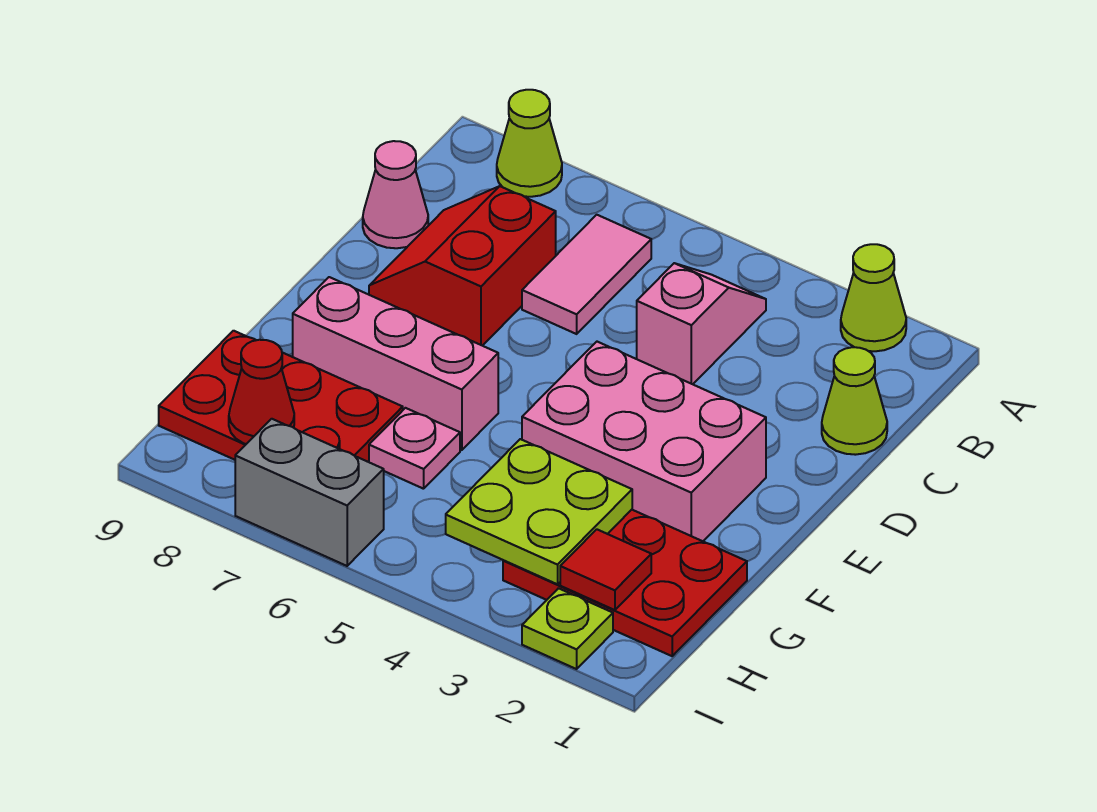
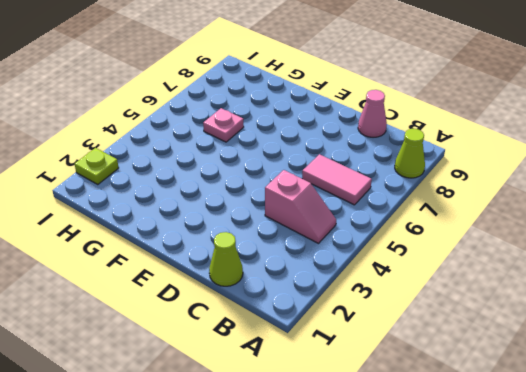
none -> lime 1x1 cone [841,244,906,351]
none -> red 2x2 slope [369,186,556,346]
none -> pink 2x3 brick [522,342,766,541]

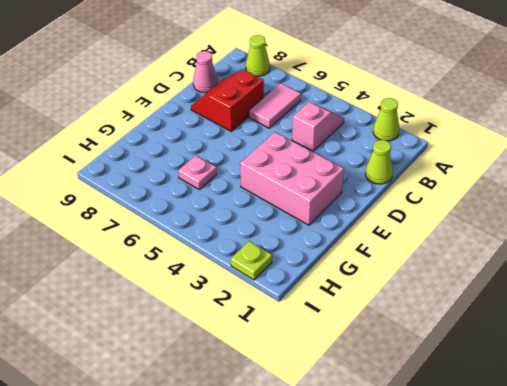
none -> pink 1x3 brick [293,277,498,450]
none -> red 2x3 plate [503,510,747,656]
none -> red 2x3 plate [159,331,403,462]

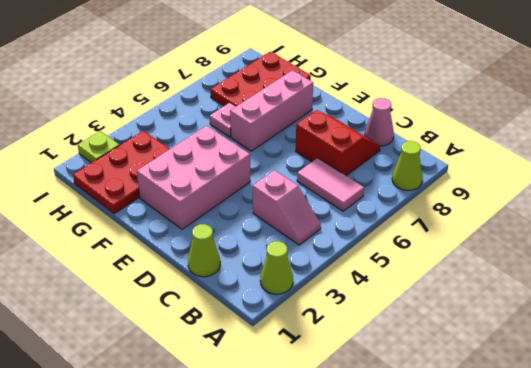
none -> grey 1x2 brick [235,419,384,566]
none -> lime 2x2 plate [446,439,632,584]
none -> red 1x1 tile [560,529,651,610]

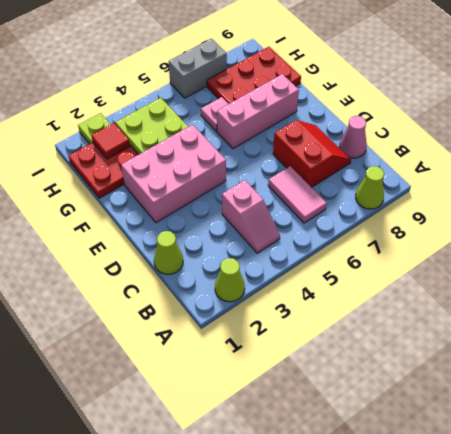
none -> red 1x1 cone [229,340,294,444]

